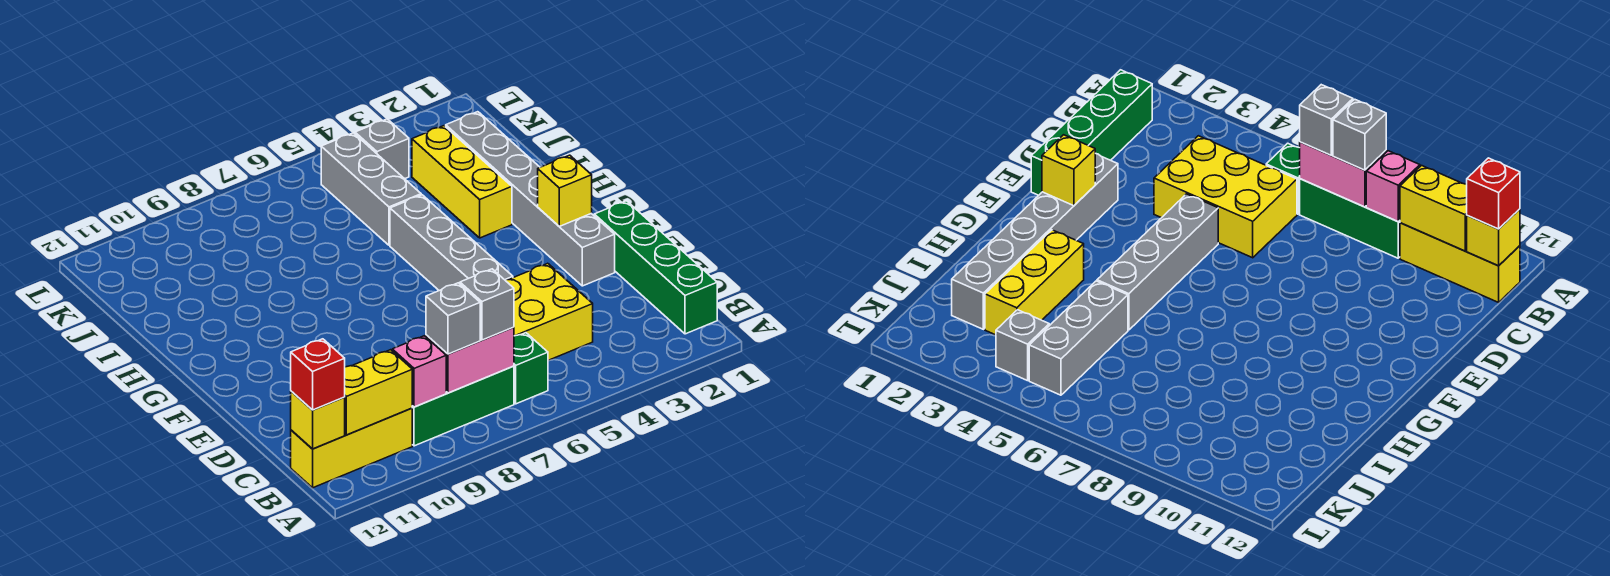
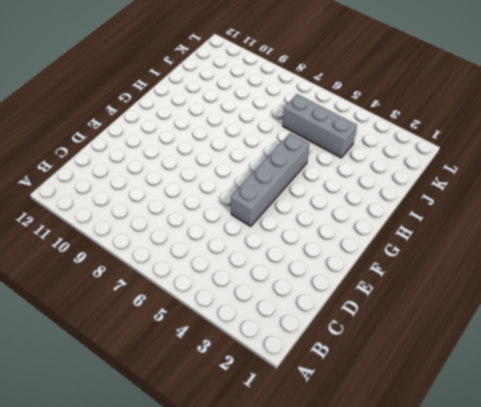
grey 1x3 brick [283,94,357,158] -> grey 1x3 brick turned to [321,133,421,245]
none -> green 1x4 brick [594,201,717,334]
none -> green 1x1 brick [514,333,548,404]
none -> green 1x3 brick [412,366,514,446]

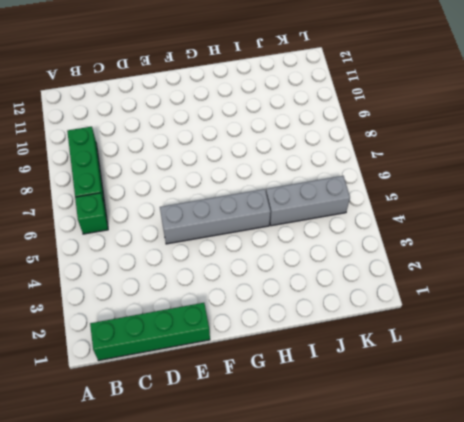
none -> yellow 1x3 brick [291,408,412,488]
none -> yellow 2x3 brick [505,263,593,361]
none -> grey 1x6 brick [446,112,615,286]

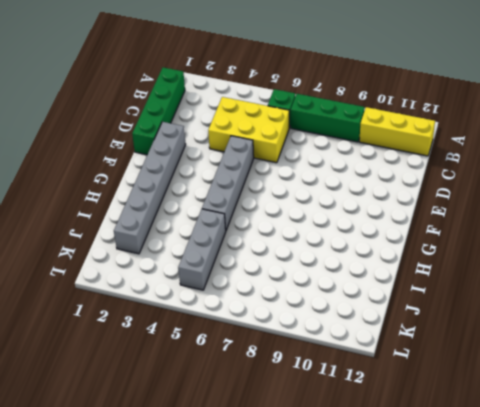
none -> yellow 1x3 brick [412,126,512,238]
none -> grey 1x1 brick [355,119,409,179]
none -> pink 1x2 brick [426,327,514,393]

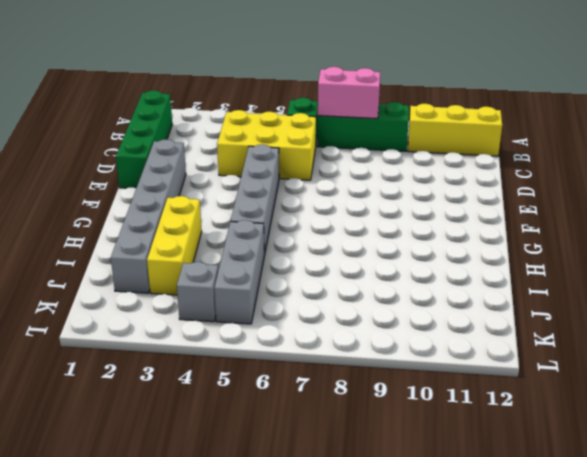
none -> pink 1x1 brick [392,336,446,407]
none -> yellow 1x2 brick [345,350,412,435]
none -> yellow 1x1 brick [291,391,345,449]

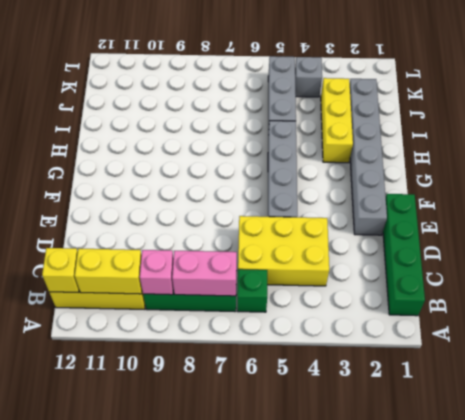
none -> yellow 1x1 brick [538,155,592,226]
none -> grey 1x1 brick [460,269,514,340]
none -> grey 1x1 brick [426,283,480,354]

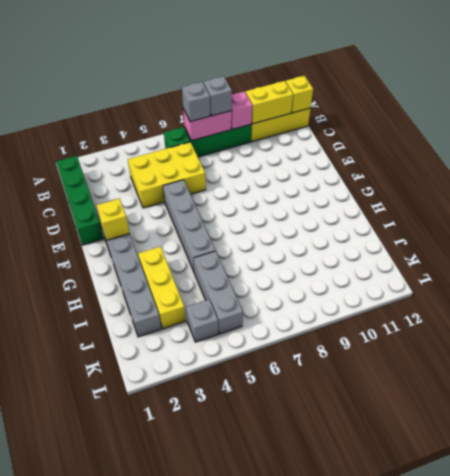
none -> red 1x1 brick [291,339,345,410]

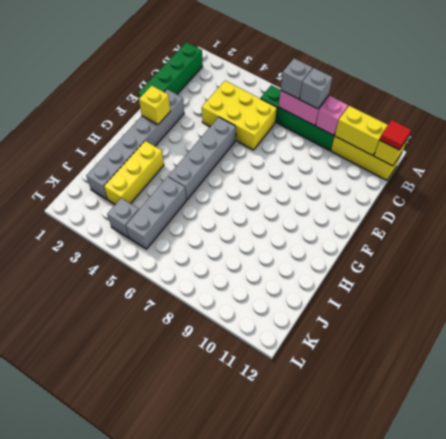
red 1x1 tile [380,120,411,150] -> red 1x1 brick [291,339,345,410]

